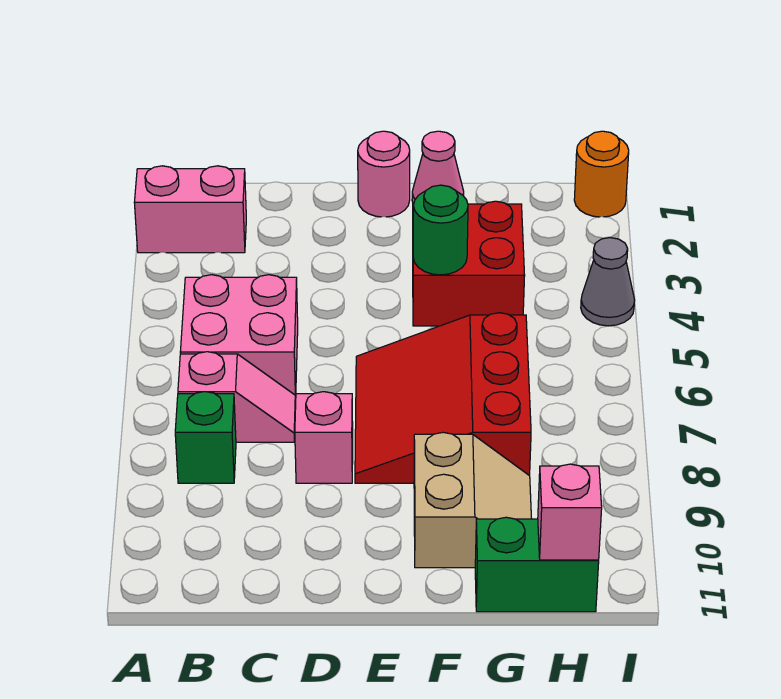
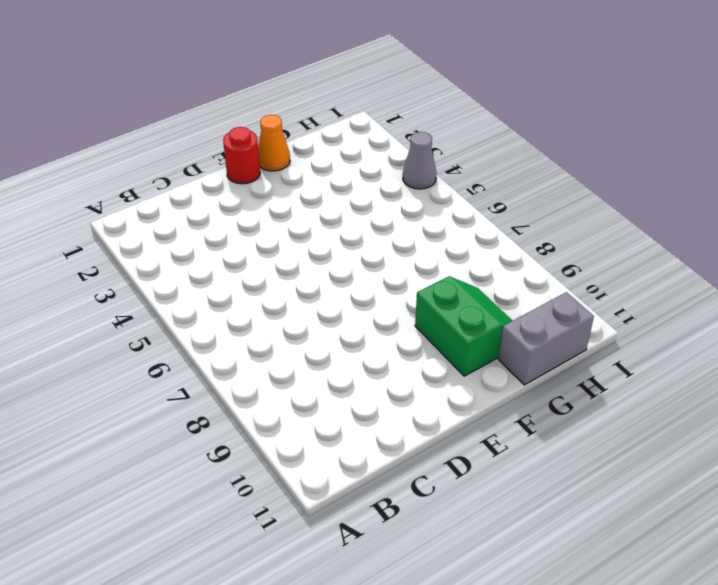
red 1x1 round brick [223,127,260,184] -> pink 1x1 round brick [358,131,410,217]
orange 1x1 cone [258,115,290,171] -> pink 1x1 cone [412,131,464,204]
green 2x2 slope [415,276,512,376] -> tan 2x2 slope [414,432,532,568]
grey 1x2 brick [498,292,594,385] -> green 1x2 brick [475,517,599,612]
none -> pink 1x2 brick [134,166,246,253]
none -> pink 2x2 brick [180,275,298,402]
none -> pink 1x2 slope [178,352,296,442]

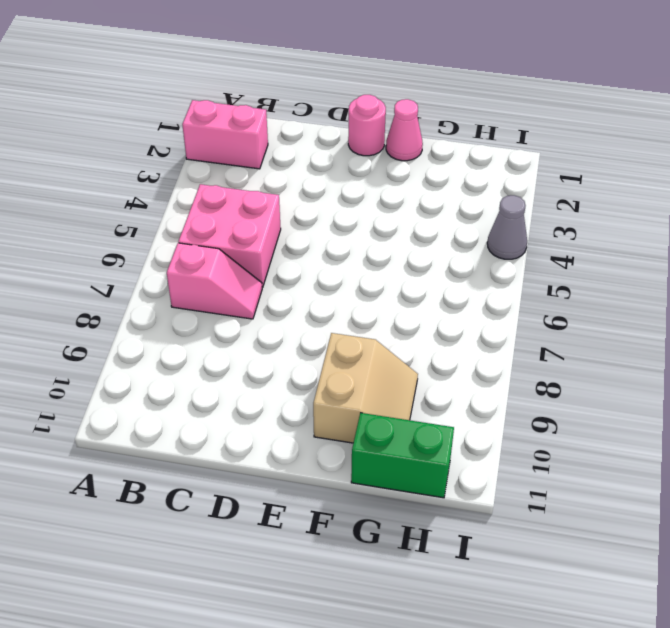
none -> green 1x1 brick [175,392,236,483]
none -> pink 1x1 brick [295,392,353,483]
none -> red 3x3 slope [355,313,531,483]

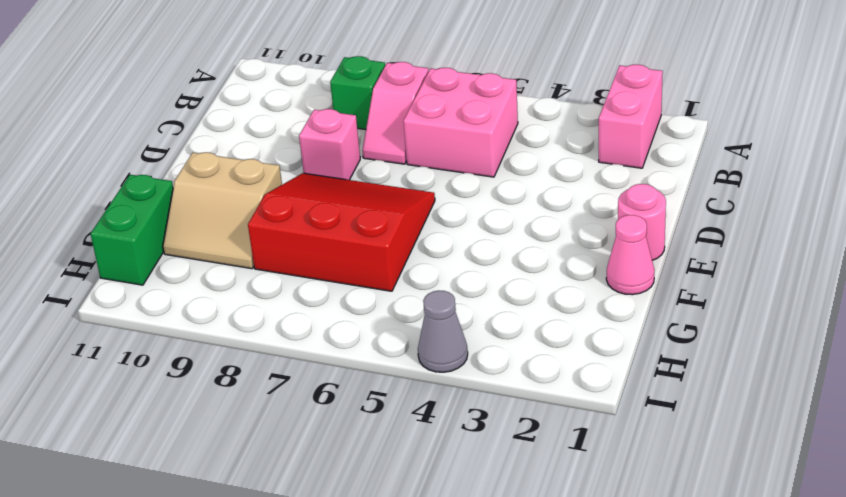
none -> red 2x2 brick [413,201,525,326]
none -> orange 1x1 round brick [574,131,629,217]
none -> green 1x1 round brick [413,185,468,275]

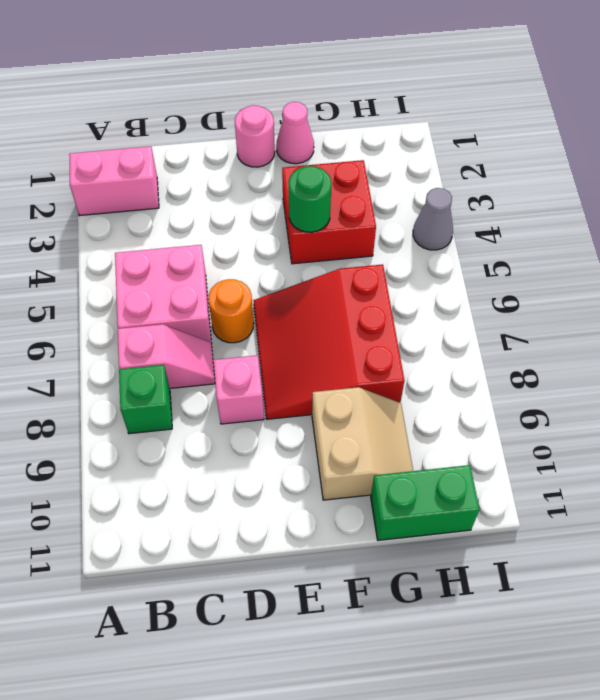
orange 1x1 round brick [208,279,254,343] -> orange 1x1 round brick moved to [574,131,629,217]
none -> pink 1x1 brick [538,464,602,560]

